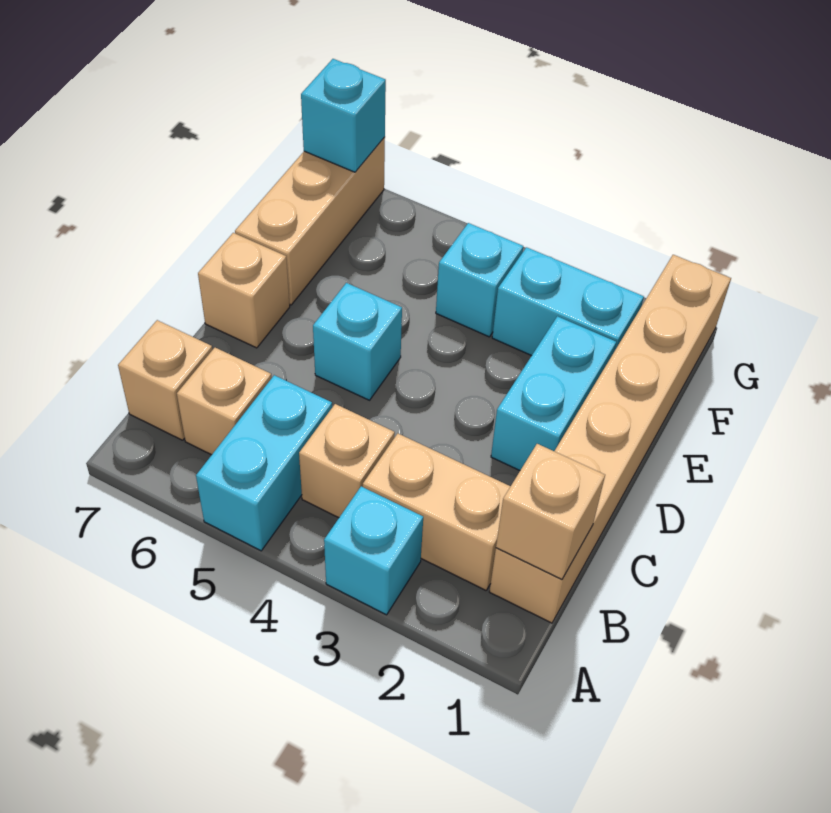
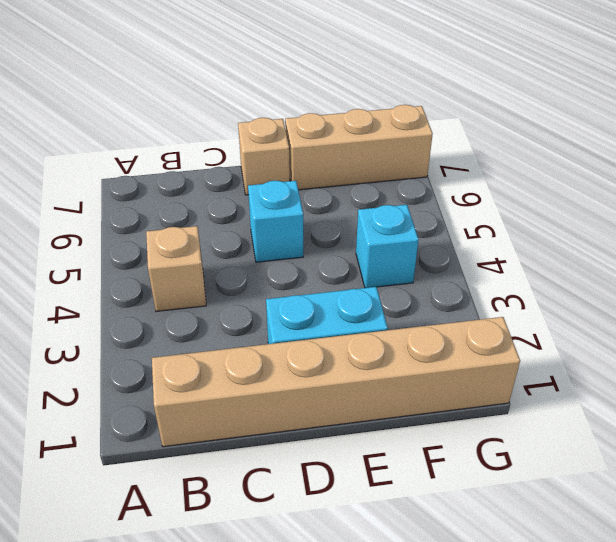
none -> cyan 1x1 brick [324,486,423,615]
none -> cyan 1x2 brick [196,375,332,551]
none -> tan 1x2 brick [363,434,510,590]

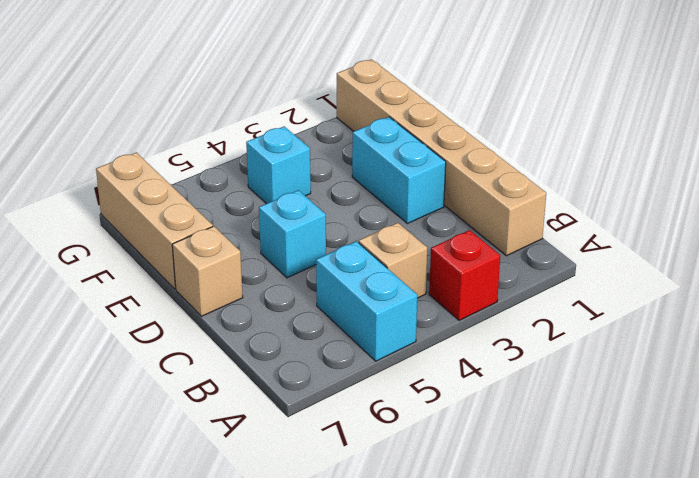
red 1x1 brick [429,230,500,320] -> cyan 1x1 brick [324,486,423,615]
none -> tan 1x2 brick [363,434,510,590]
none -> tan 1x1 brick [177,348,272,455]
none -> tan 1x1 brick [118,320,212,440]

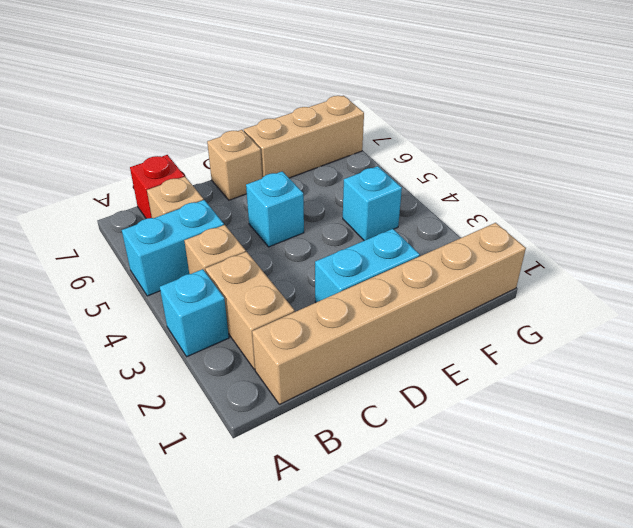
red 1x1 brick [130,155,185,219] -> tan 1x1 brick [118,320,212,440]
none -> cyan 1x2 brick [492,247,644,356]
none -> tan 1x1 brick [496,444,605,579]
none -> cyan 1x1 brick [301,59,386,172]

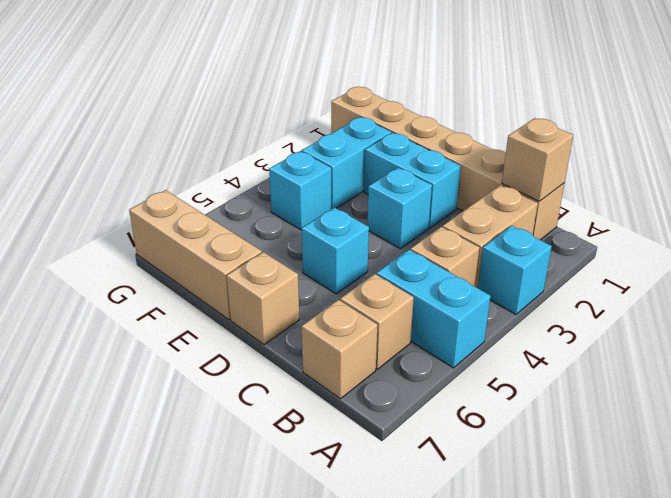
cyan 1x1 brick [368,168,432,249] -> cyan 1x1 brick moved to [301,59,386,172]

